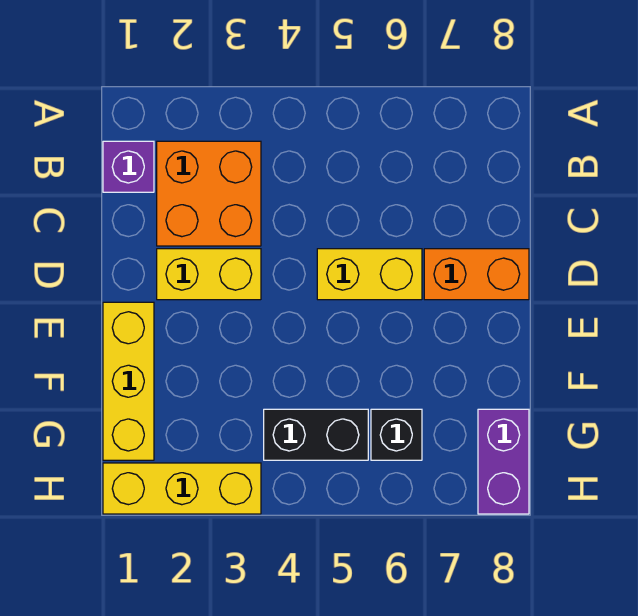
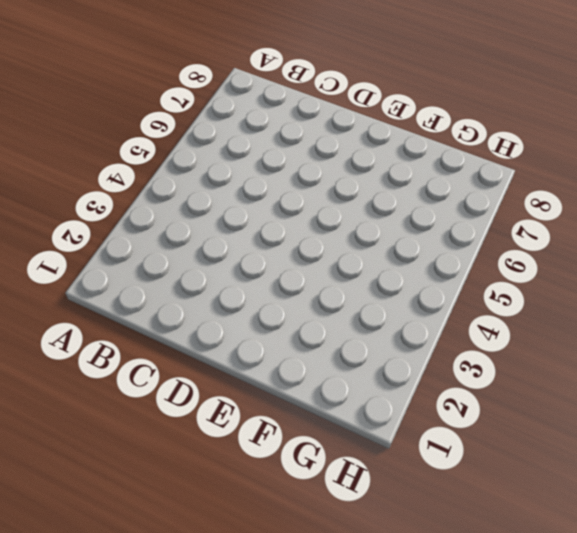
none -> purple 1x1 brick [103,141,154,192]
none -> orange 2x2 brick [157,141,261,246]

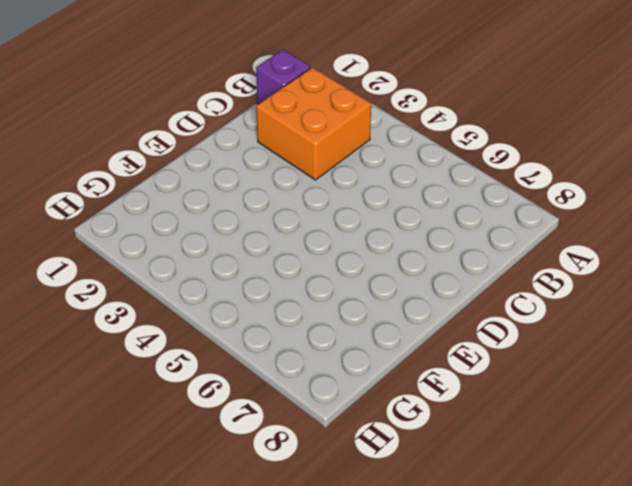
none -> yellow 1x2 brick [157,249,261,300]
none -> yellow 1x2 brick [317,249,422,300]

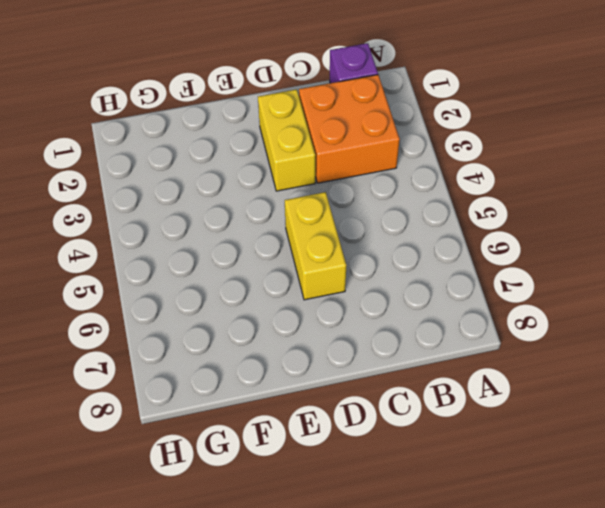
none -> orange 1x2 brick [424,249,529,300]
none -> yellow 1x3 brick [103,302,154,460]

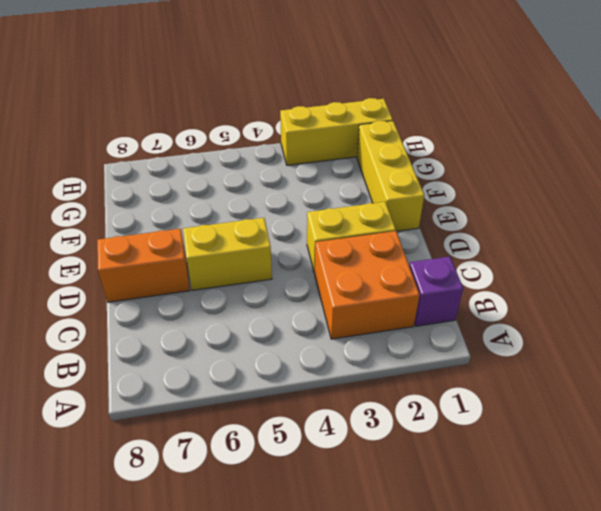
none -> black 1x2 brick [264,409,368,460]
none -> black 1x1 brick [371,409,422,460]

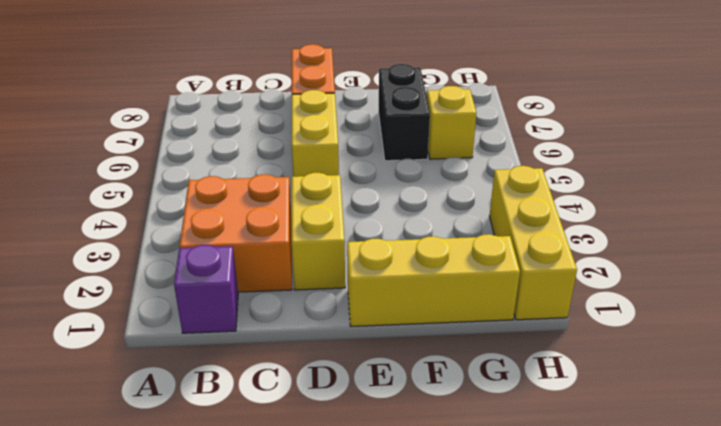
black 1x2 brick [379,64,430,161] -> black 1x2 brick moved to [264,409,368,460]
yellow 1x1 brick [427,86,477,159] -> black 1x1 brick [371,409,422,460]
none -> purple 1x2 brick [478,409,529,514]

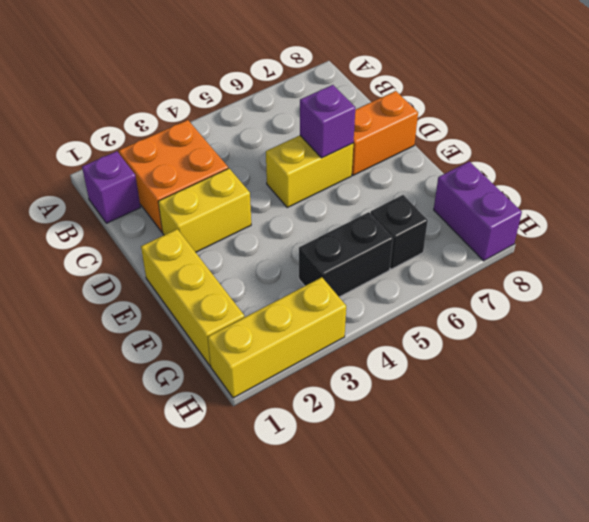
purple 1x1 brick [300,85,355,158] -> none

